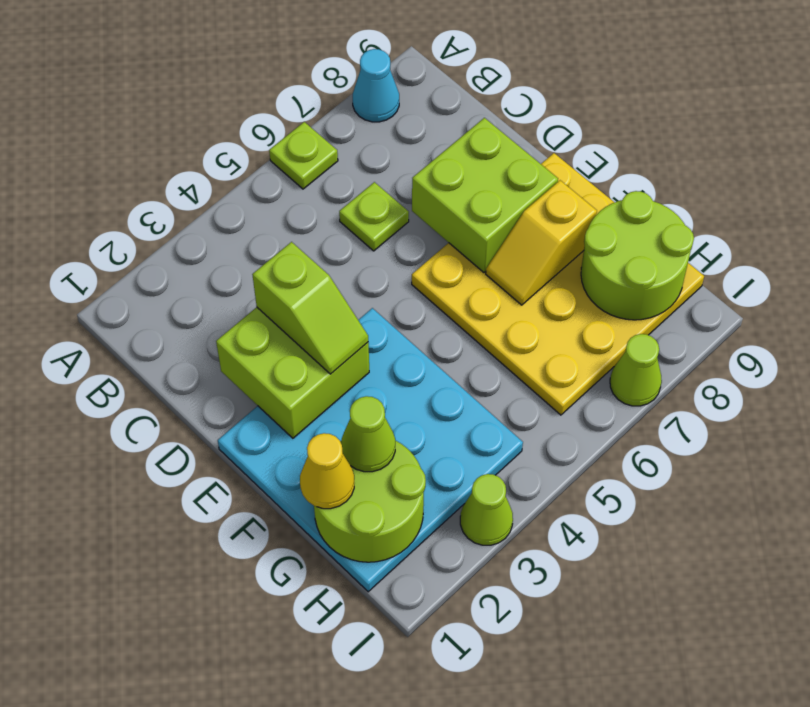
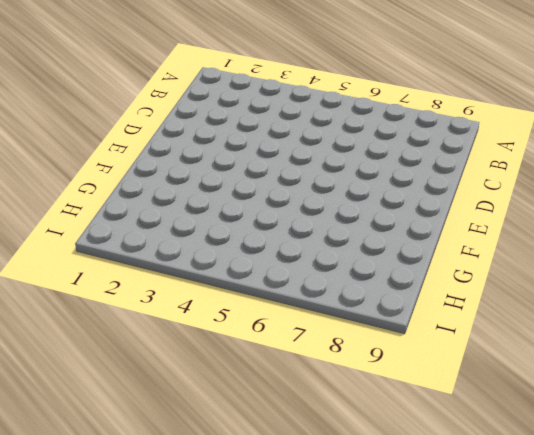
none -> lime 1x1 plate [269,122,338,189]
none -> cyan 1x1 cone [353,49,399,122]
none -> lime 1x1 plate [339,182,409,251]

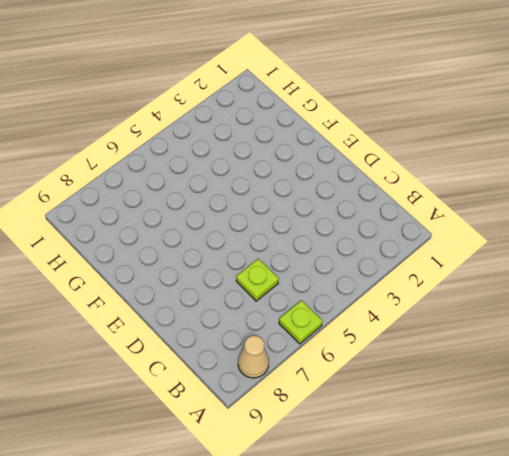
tan 1x1 cone [238,336,269,378] -> cyan 1x1 cone [353,49,399,122]
none -> cyan 4x4 plate [218,308,523,592]
none -> yellow 4x4 plate [412,153,704,415]
none -> lime 1x1 cone [460,474,513,545]

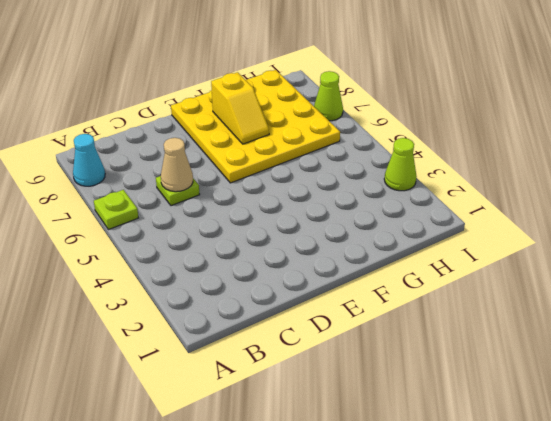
tan 1x1 cone [161,138,193,192] -> none
none -> cyan 4x4 plate [218,308,523,592]
none -> lime 2x2 brick [216,307,369,438]
none -> lime 2x2 brick [412,118,558,273]

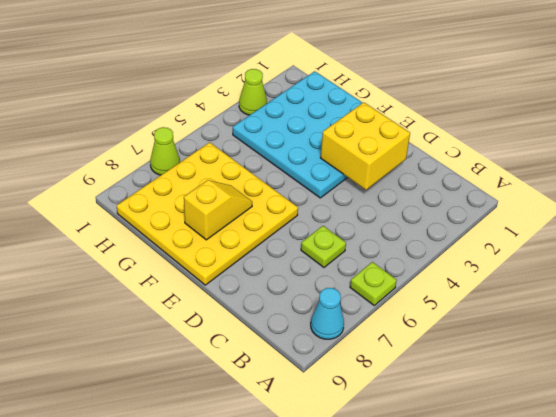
yellow 2x2 brick [321,102,410,190] -> lime 2x2 brick [216,307,369,438]
none -> lime 2x2 brick [412,118,558,273]
none -> lime 2x2 round brick [314,440,426,562]
none -> lime 2x2 round brick [581,191,694,320]

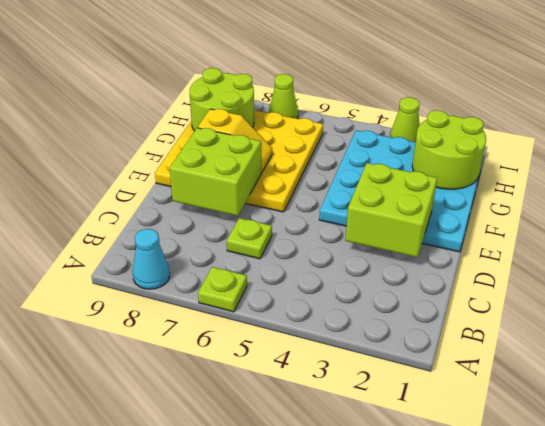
none -> lime 1x2 slope [252,242,368,374]
none -> yellow 1x1 cone [300,433,354,509]
none -> lime 1x1 cone [342,396,395,472]

